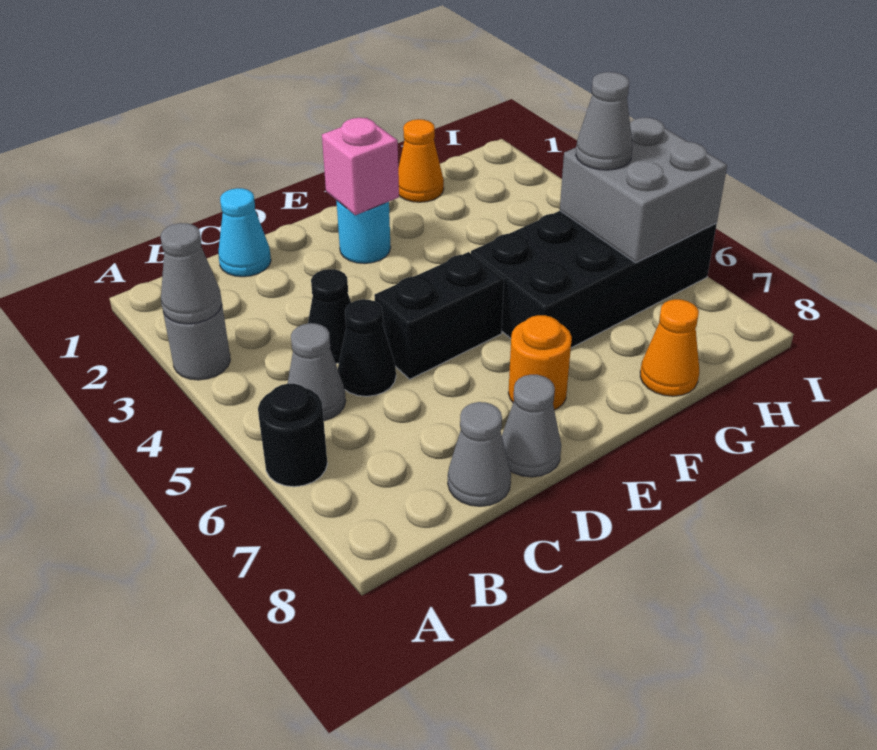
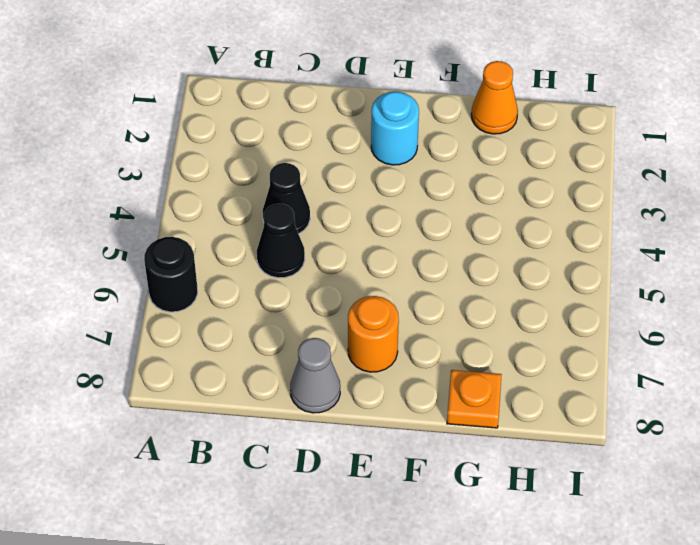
orange 1x1 plate [447,370,502,428] -> orange 1x1 cone [640,299,699,396]
none -> grey 1x1 round brick [163,306,230,380]
none -> grey 1x1 cone [288,323,346,421]
none -> cyan 1x1 cone [218,188,271,277]

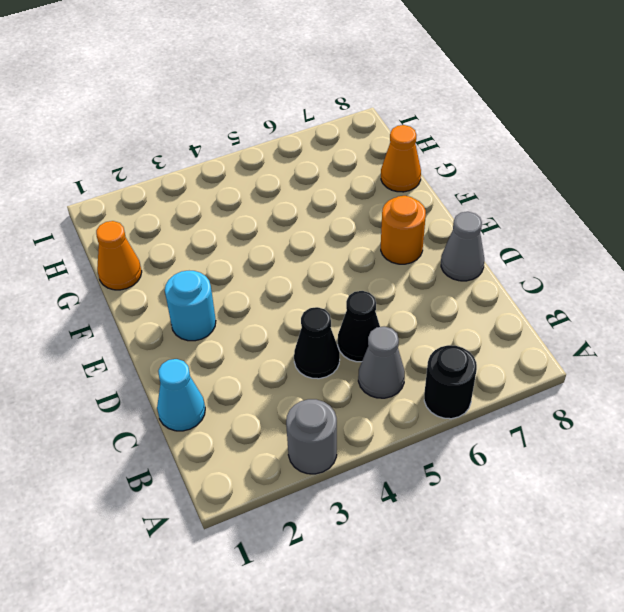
none -> grey 1x1 cone [448,402,511,506]
none -> black 1x2 brick [374,252,504,379]
none -> black 2x4 brick [471,211,717,348]

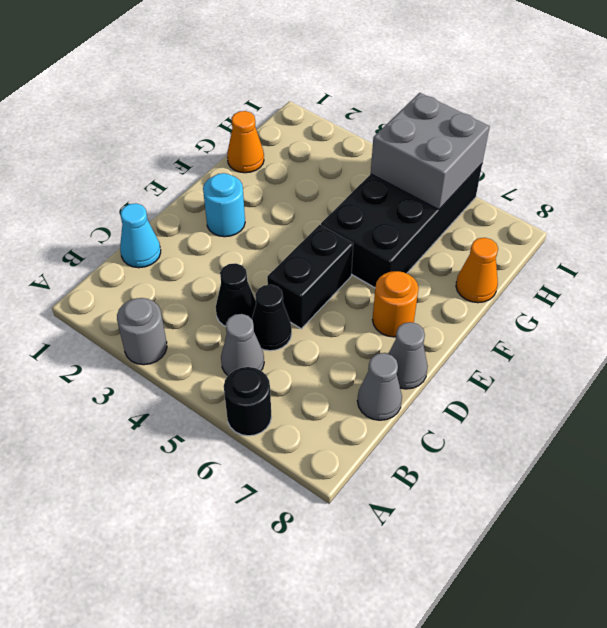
none -> grey 1x1 cone [161,223,222,324]
none -> pink 1x1 brick [322,118,399,215]
none -> grey 1x1 cone [576,72,633,170]

